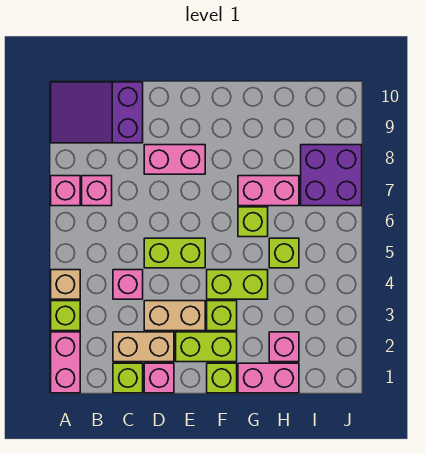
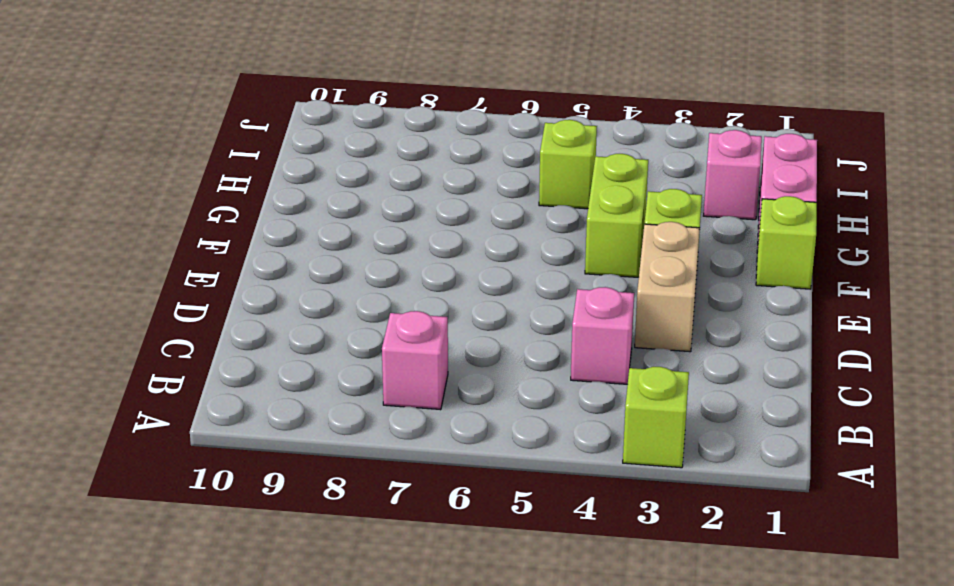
none -> pink 1x2 brick [51,332,80,393]
none -> tan 1x1 brick [51,270,80,299]
none -> pink 1x1 brick [51,176,80,206]

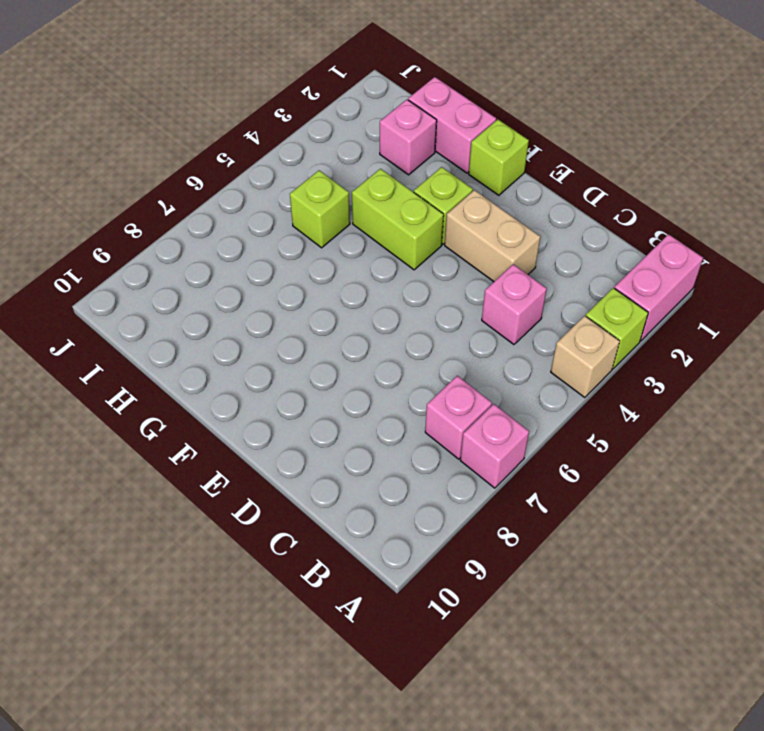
none -> purple 2x3 slope [51,82,143,143]
none -> lime 1x1 brick [113,363,143,393]
none -> tan 1x2 brick [113,332,174,362]

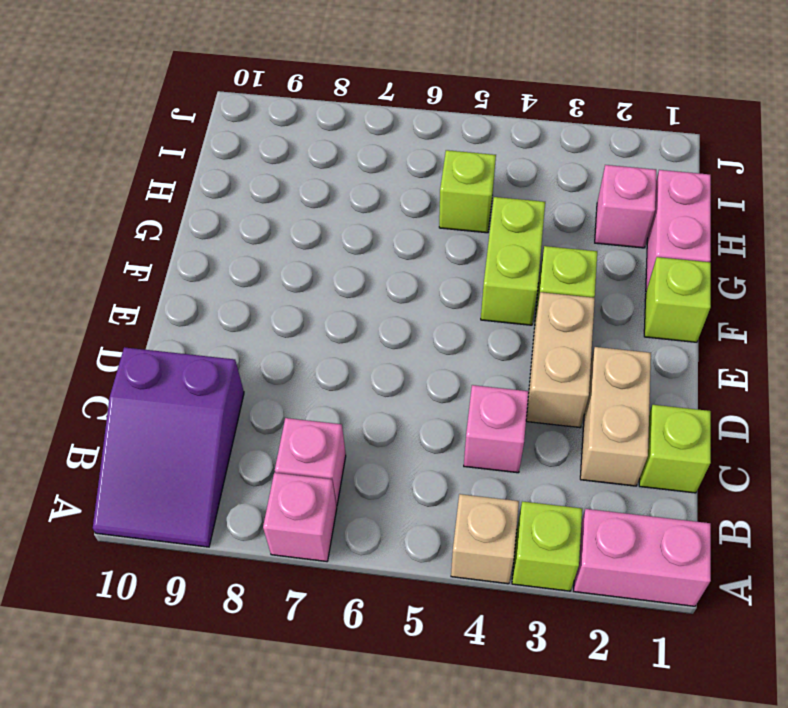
none -> pink 1x1 brick [144,363,174,393]
none -> lime 1x2 brick [144,238,205,268]
none -> pink 1x2 brick [144,145,205,174]

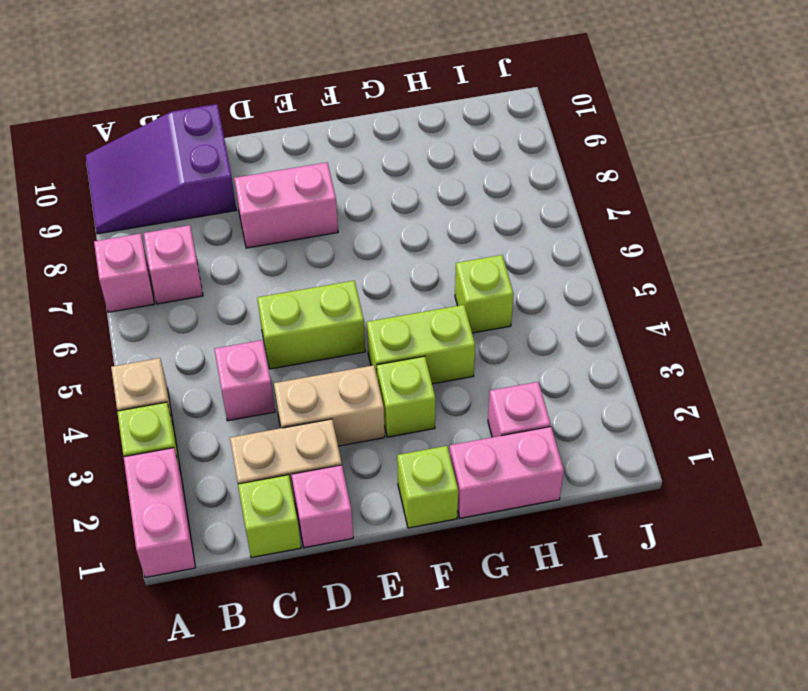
none -> lime 1x2 brick [176,332,237,362]
none -> lime 1x1 brick [238,207,268,237]
none -> pink 1x2 brick [238,176,299,206]

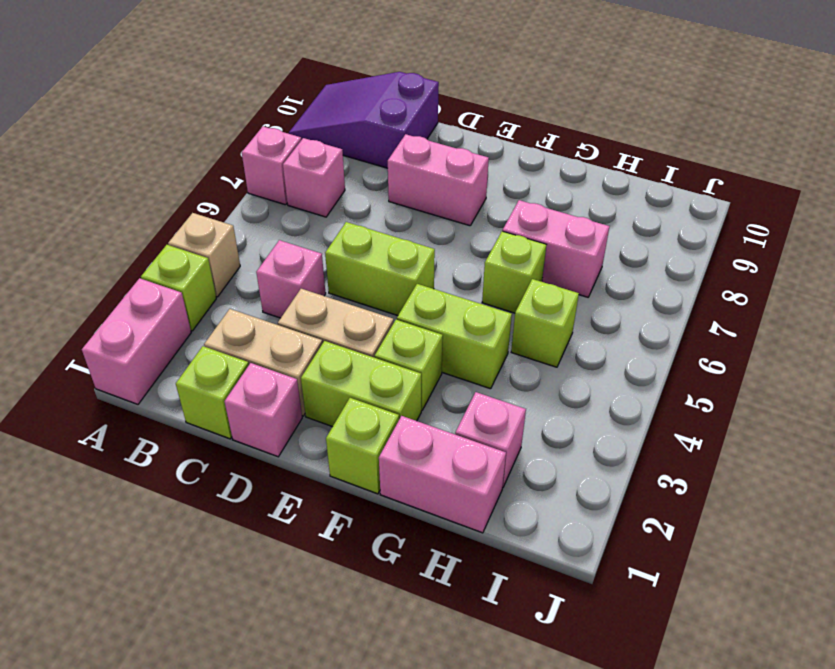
none -> purple 2x2 brick [301,145,362,206]

